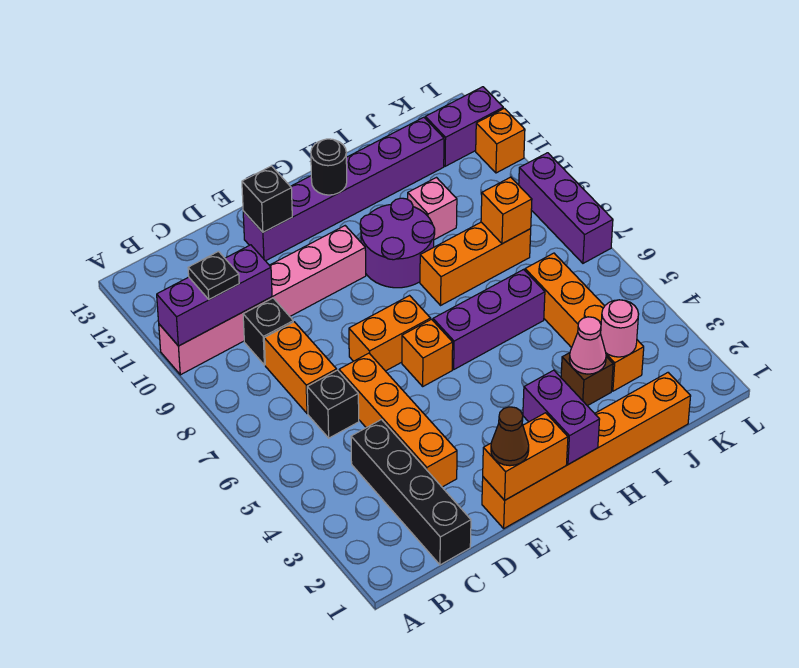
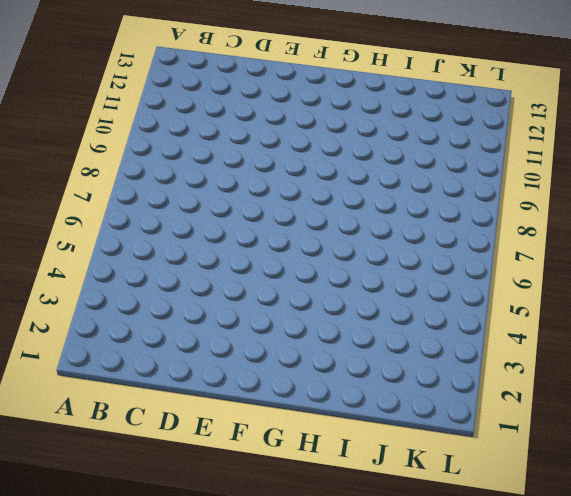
none -> pink 1x6 brick [159,226,366,375]
none -> black 1x4 brick [351,420,471,565]
none -> black 1x1 brick [307,370,359,438]

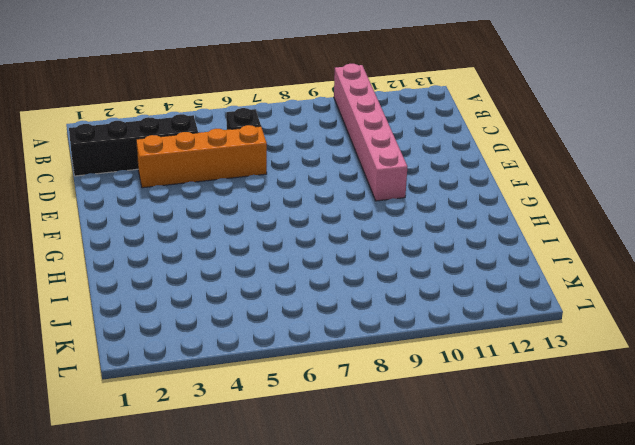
none -> orange 1x2 brick [264,322,337,414]
none -> black 1x1 brick [243,298,293,365]
none -> orange 1x6 brick [482,373,691,528]

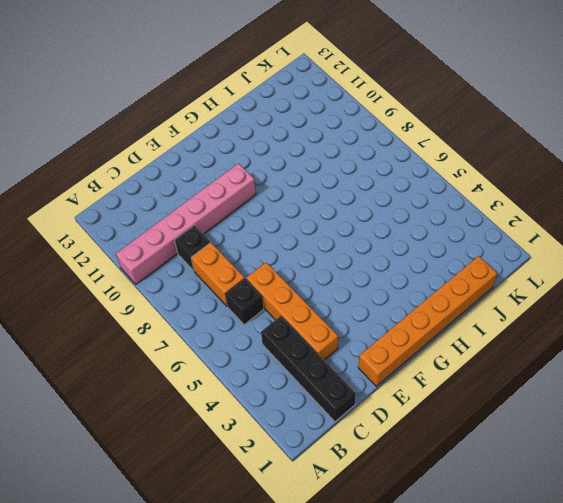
none -> orange 1x2 brick [349,296,431,371]
none -> purple 1x6 brick [243,117,444,261]
none -> orange 1x1 brick [402,319,453,386]

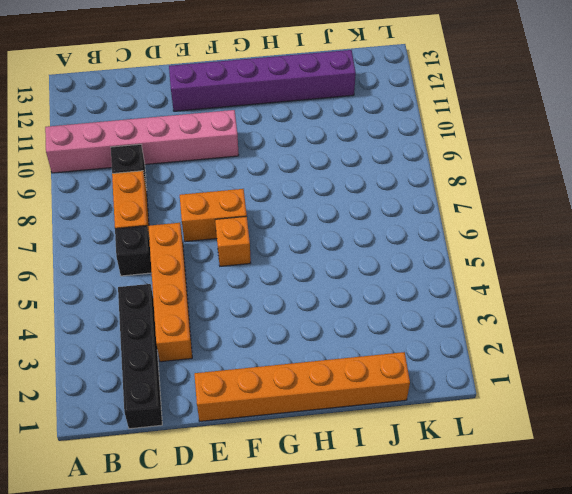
none -> purple 1x3 brick [433,269,545,369]
none -> purple 2x2 round brick [360,198,435,288]
none -> orange 1x3 brick [420,222,531,305]

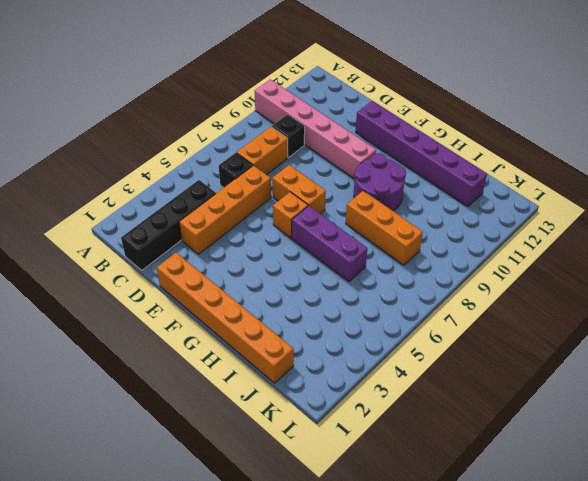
none -> brown 1x1 brick [561,353,613,406]
none -> pink 1x1 brick [408,178,457,240]
none -> orange 1x4 brick [525,253,644,391]

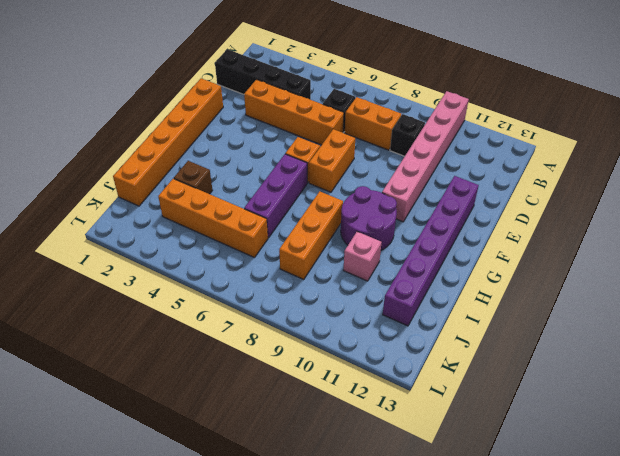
none -> purple 1x2 brick [425,87,503,166]
none -> purple 1x3 brick [519,153,613,263]
none -> orange 1x1 brick [476,108,525,173]

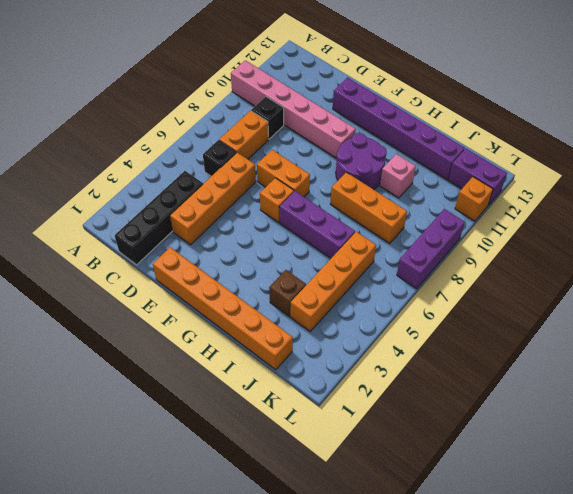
none -> purple 1x3 brick [157,245,272,346]
none -> orange 1x2 brick [483,413,568,500]
none -> black 1x1 brick [242,166,292,232]

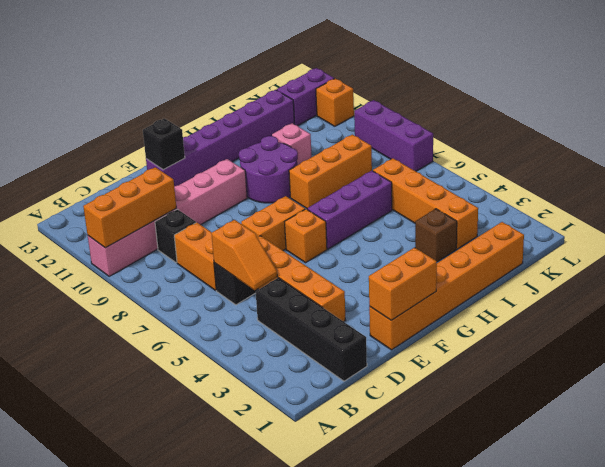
orange 1x3 brick [83,167,176,248] -> purple 1x3 brick [157,245,272,346]
orange 1x2 slope [211,220,277,290] -> none
none -> purple 1x2 brick [523,370,600,464]
none -> black 1x1 round brick [311,139,347,195]
none -> pink 1x1 cone [569,317,606,374]

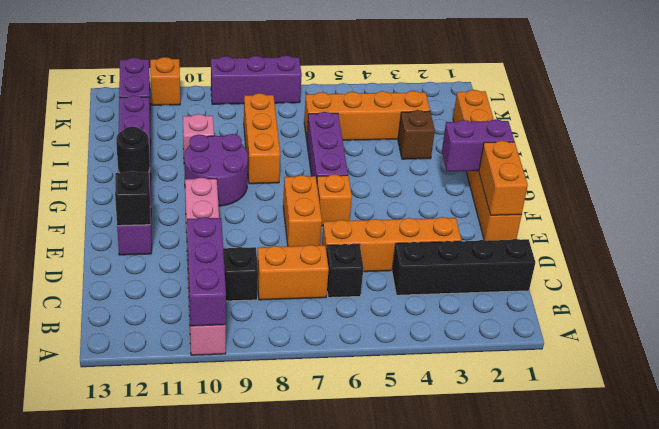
none -> pink 1x1 cone [569,317,606,374]
none -> pink 1x1 round brick [600,300,639,357]
none -> orange 1x1 brick [481,177,532,244]

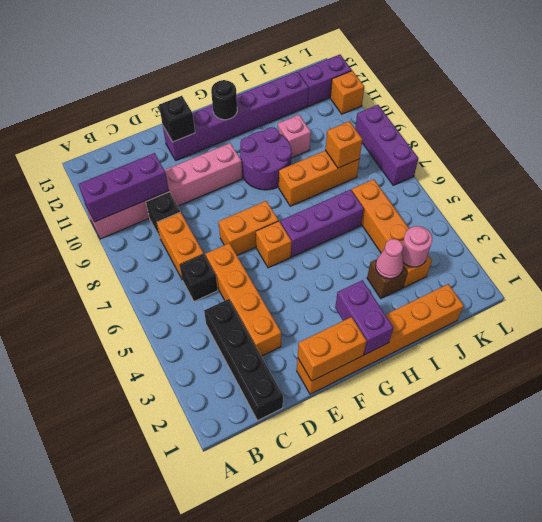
none -> black 1x1 plate [188,252,239,299]
none -> brown 1x1 cone [491,407,529,466]

